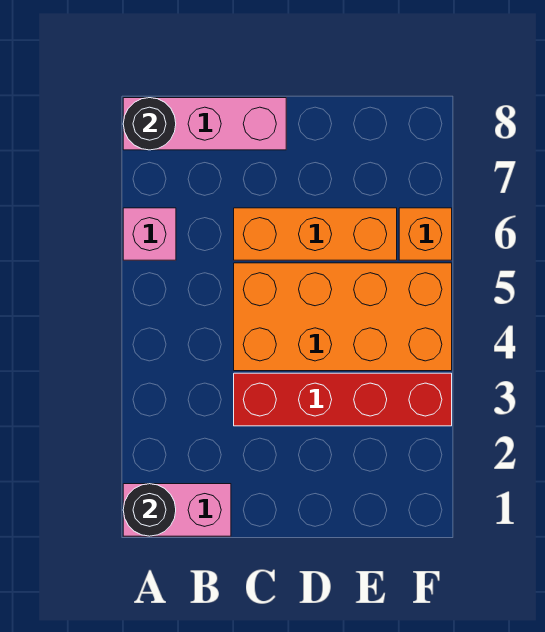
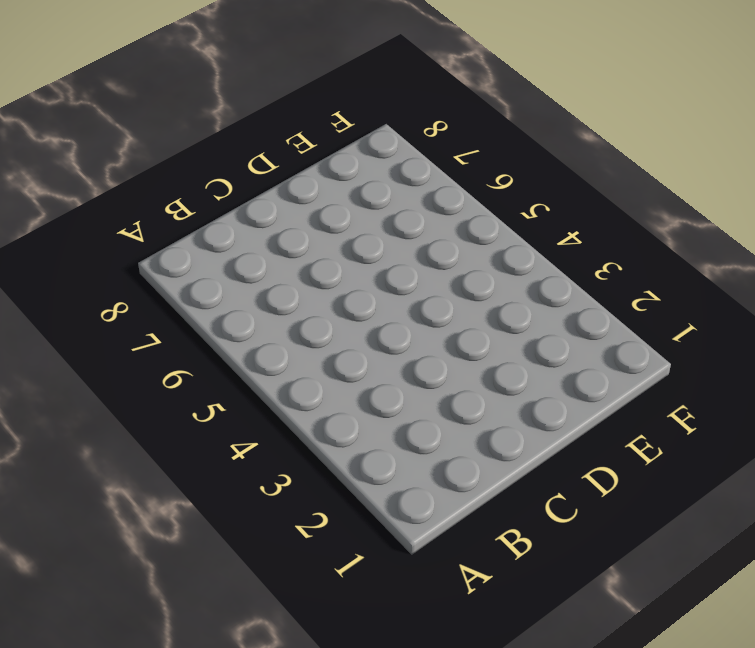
none -> pink 1x2 brick [123,484,231,536]
none -> pink 1x1 brick [123,208,176,260]

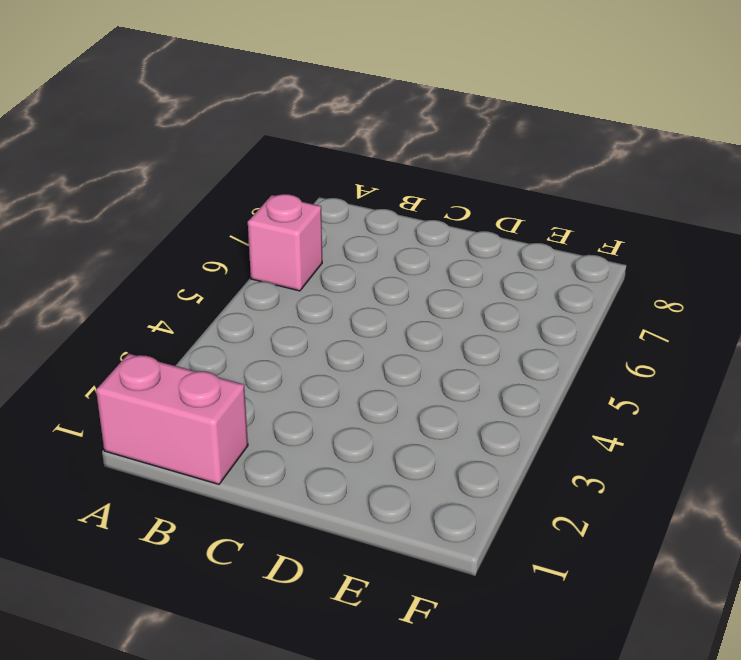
none -> pink 1x3 brick [123,98,286,150]
none -> red 1x4 brick [234,373,452,426]

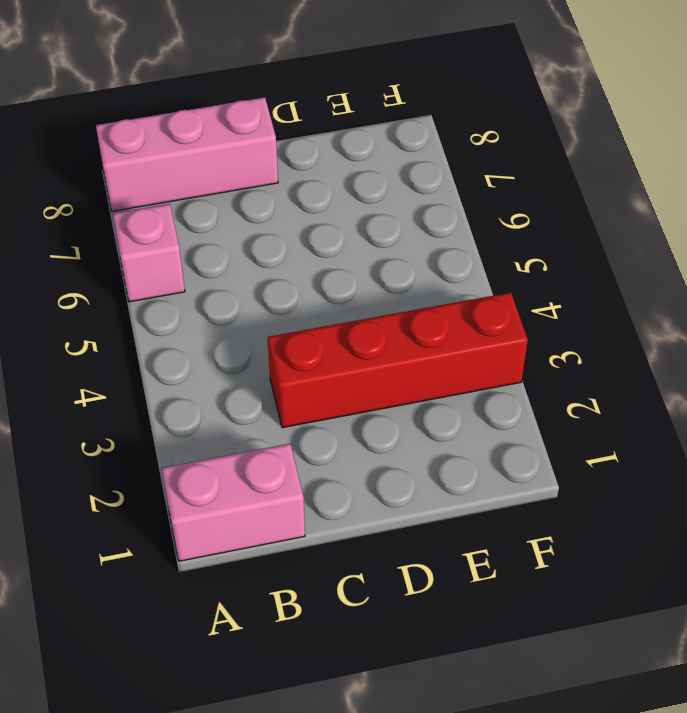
none -> orange 2x4 brick [234,263,452,371]
none -> orange 1x3 brick [234,208,397,260]

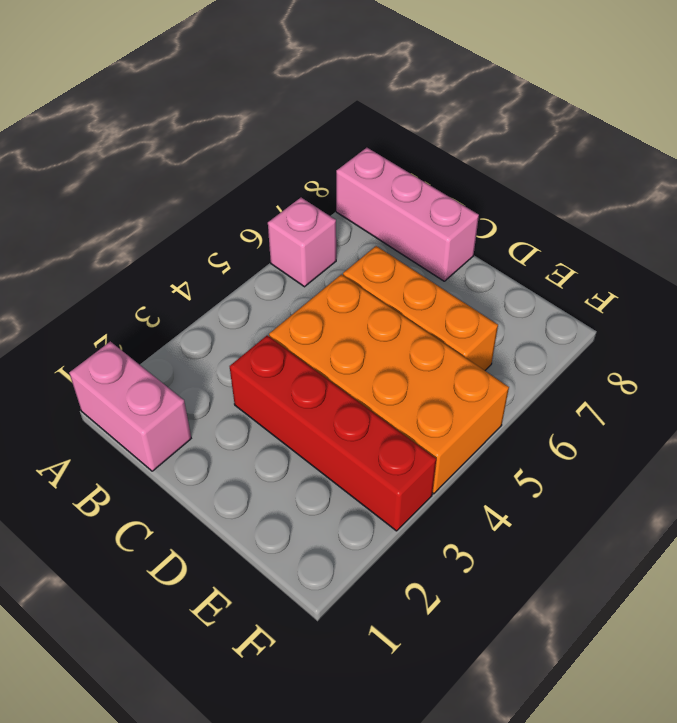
none -> orange 1x1 brick [399,208,452,260]
none -> black 1x1 round brick [123,484,176,536]

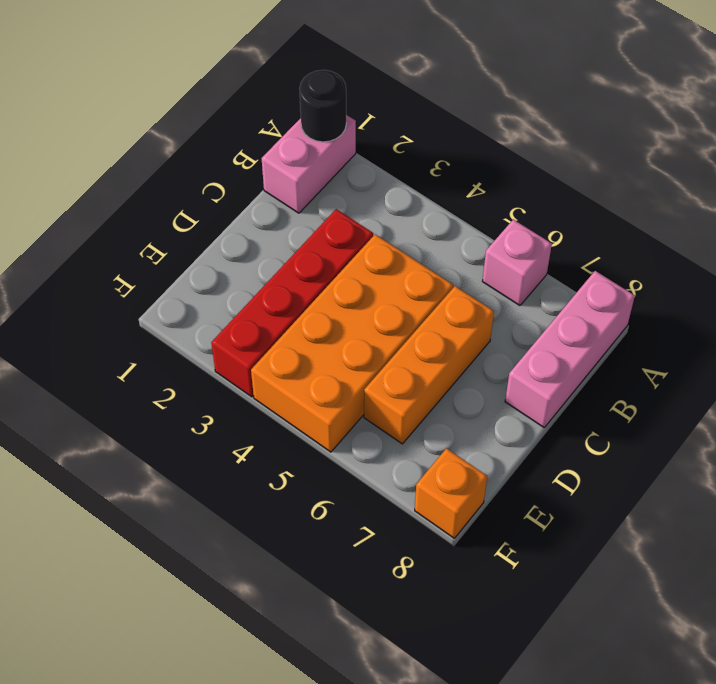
orange 1x1 brick [415,448,487,538] -> orange 1x1 brick moved to [399,208,452,260]
none -> black 1x1 round brick [123,98,176,150]

